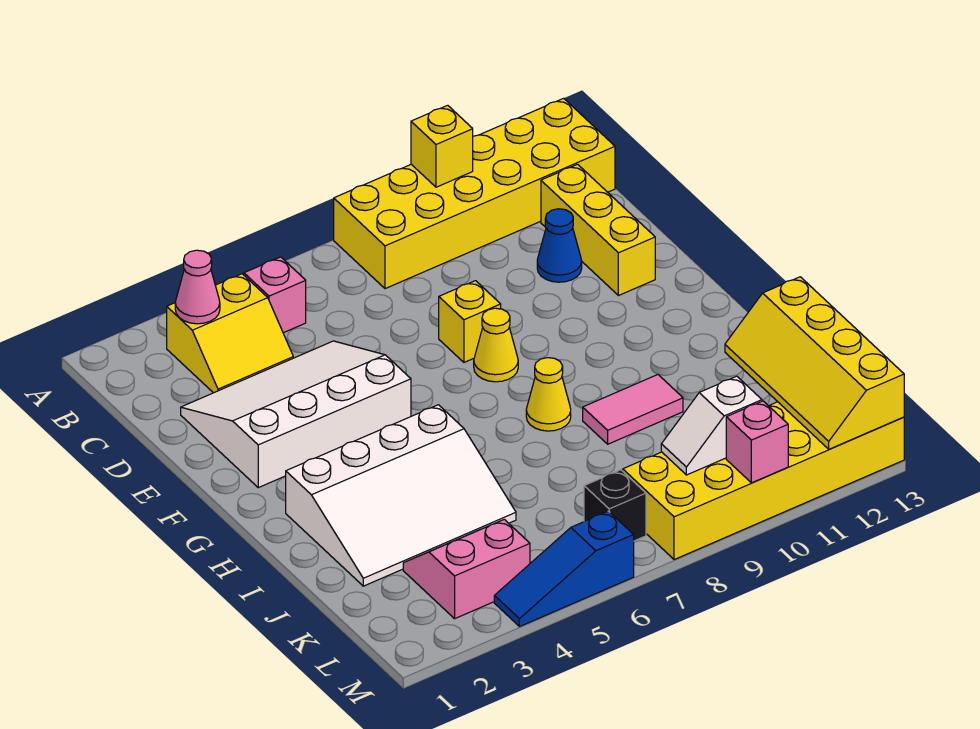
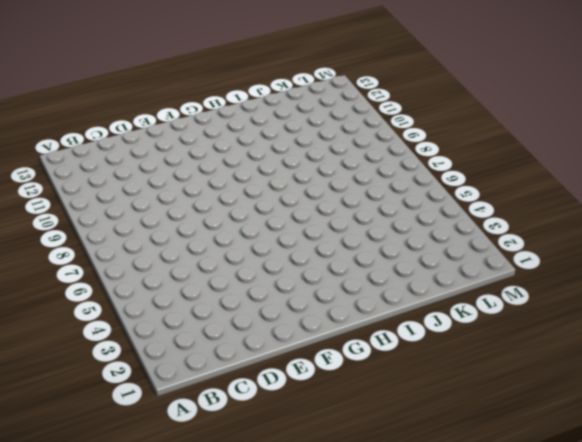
none -> yellow 2x6 brick [334,98,615,289]
none -> yellow 2x2 slope [167,274,293,393]
none -> pink 1x1 brick [244,257,306,333]

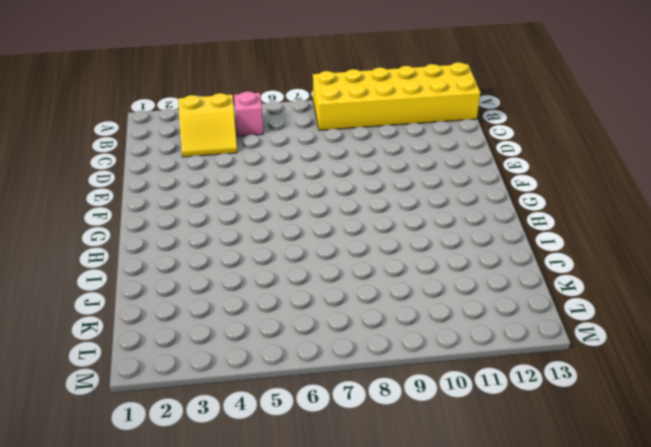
none -> yellow 1x3 brick [541,164,655,296]
none -> white 3x4 slope [181,341,411,488]
none -> blue 1x1 cone [537,209,582,282]

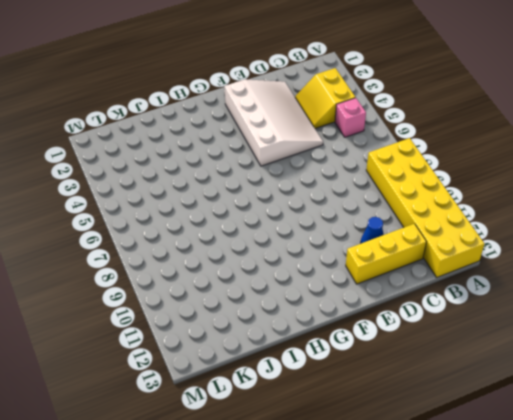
none -> yellow 1x1 brick [439,281,501,362]
none -> yellow 1x1 cone [474,308,518,382]
none -> white 3x4 slope [286,405,516,586]

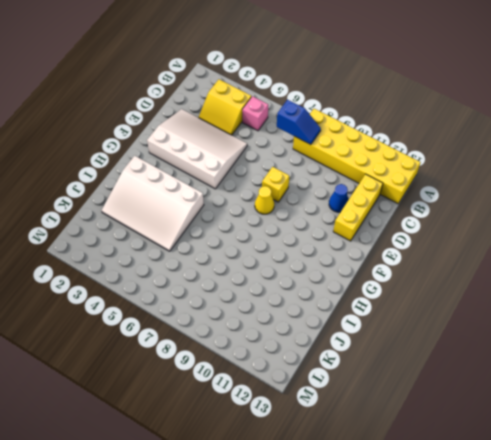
blue 1x2 slope [277,100,321,145] -> none
none -> yellow 1x1 cone [526,358,571,431]
none -> pink 1x2 tile [583,374,683,444]
none -> pink 2x2 slope [403,519,530,619]

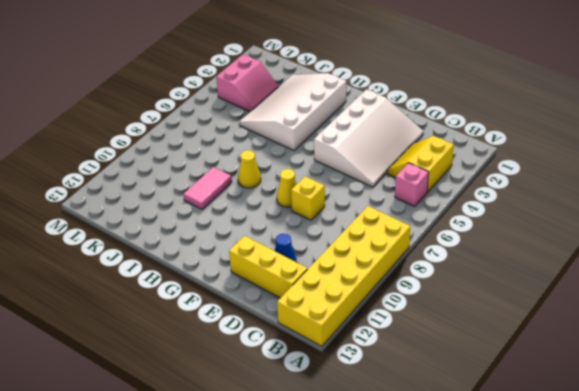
none -> black 1x1 brick [584,470,646,541]
none -> yellow 2x6 brick [623,402,904,560]
none -> blue 1x3 slope [494,511,634,627]

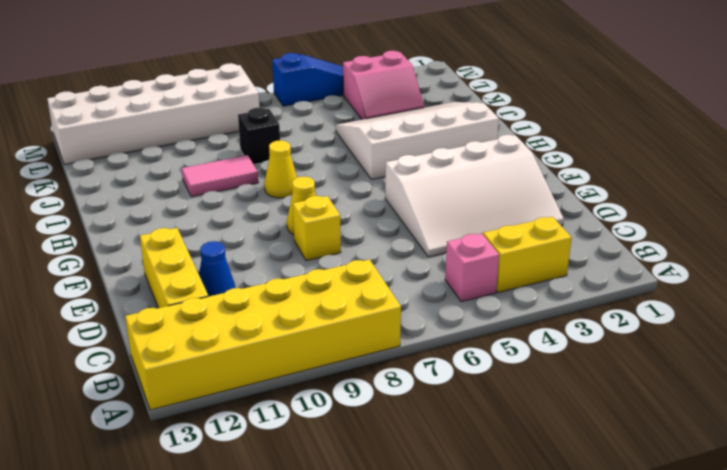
black 1x1 brick [238,108,280,164] -> black 1x1 brick moved to [584,470,646,541]
white 2x6 brick [47,63,260,164] -> yellow 2x6 brick [623,402,904,560]
none -> yellow 1x1 brick [411,105,473,187]
none -> pink 1x1 cone [175,250,220,324]
none -> yellow 2x4 slope [725,277,904,449]

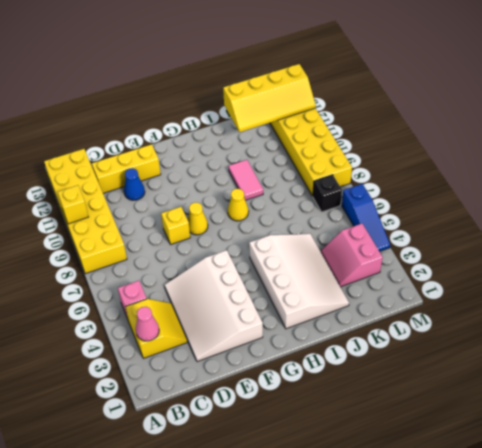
none -> white 1x2 slope [661,376,762,475]
none -> pink 1x1 brick [726,401,788,483]

